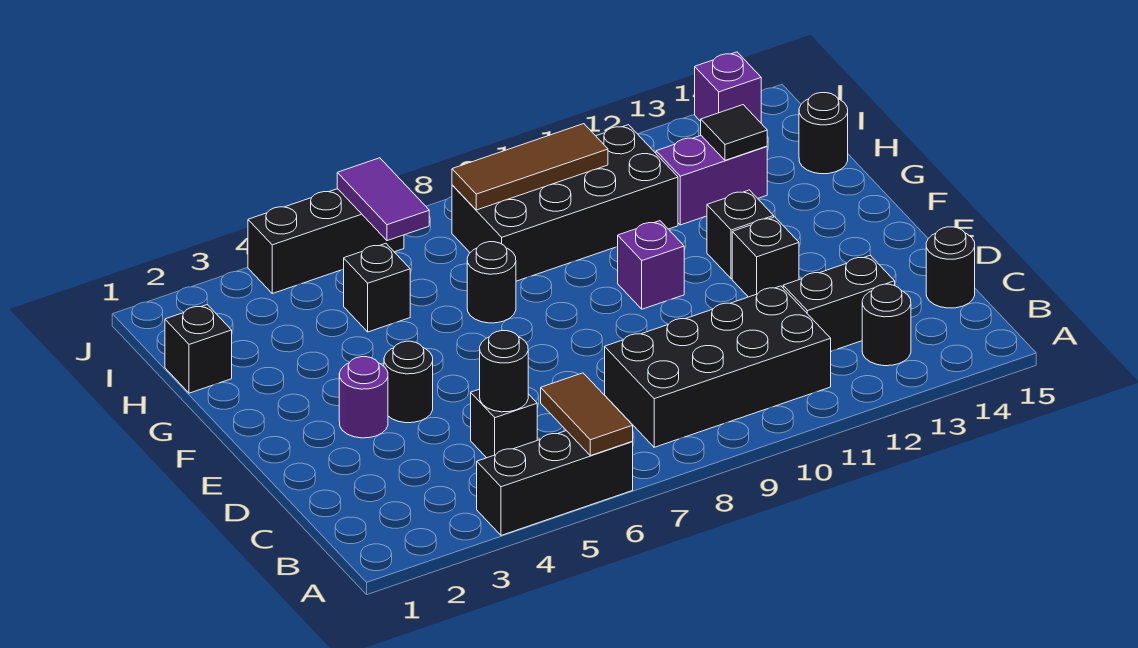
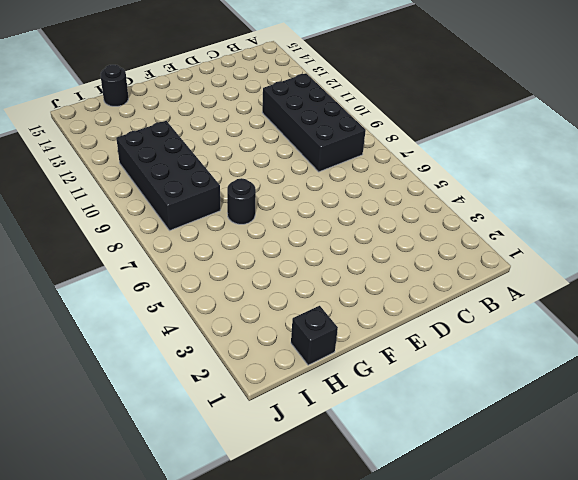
none -> black 1x3 brick [477,431,633,535]
none -> black 1x1 round brick [862,284,911,366]
none -> black 1x1 brick [471,389,537,458]

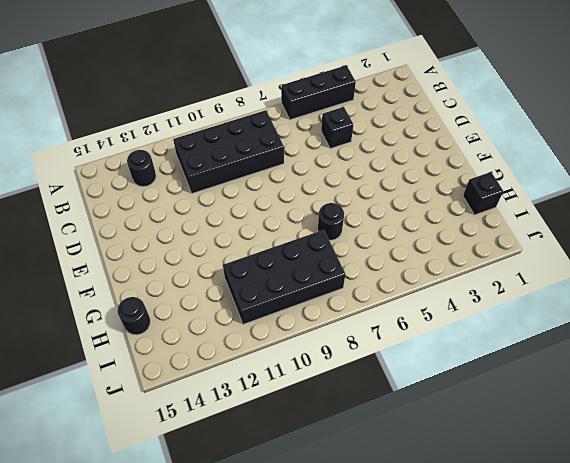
none -> black 1x2 brick [783,255,895,351]
none -> black 1x1 round brick [926,227,975,308]
none -> purple 1x1 round brick [339,357,388,438]

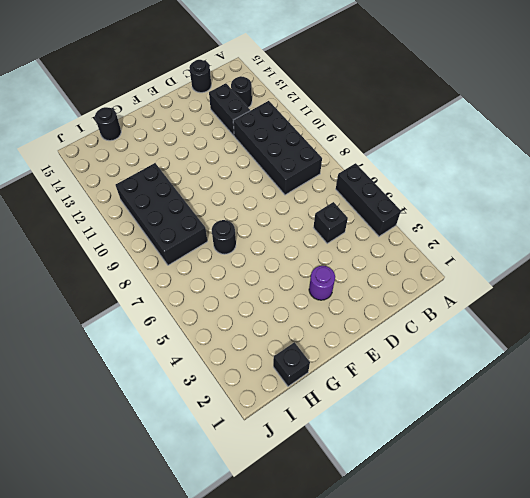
none -> black 1x1 round brick [384,341,433,423]
none -> black 1x1 brick [732,217,799,297]
none -> purple 1x1 brick [618,221,684,309]

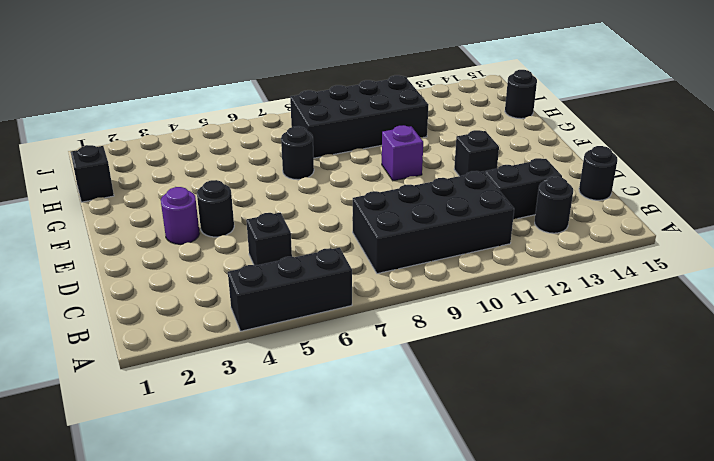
none -> black 1x1 brick [707,190,774,279]
none -> black 1x1 brick [344,243,410,332]
none -> purple 1x2 brick [656,136,767,225]

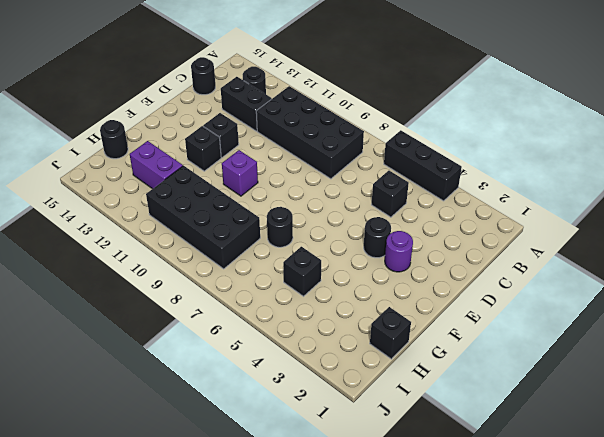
none -> black 1x3 brick [248,189,404,294]
none -> purple 1x1 brick [695,52,761,123]
none -> brown 1x2 tile [541,373,633,456]

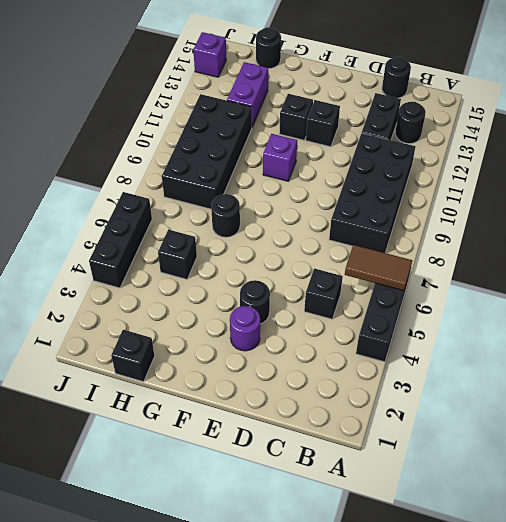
none -> black 1x1 round brick [480,331,528,412]
none -> black 1x1 tile [701,105,767,160]
none -> purple 1x2 tile [337,158,429,241]

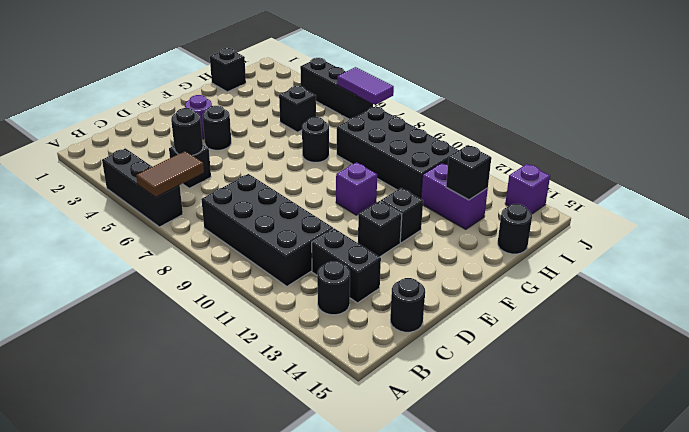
black 1x1 brick [446,145,491,200] -> black 1x1 tile [701,105,767,160]
purple 1x2 tile [337,67,394,105] -> purple 1x2 tile turned to [337,158,429,241]
none -> brown 1x3 tile [452,124,608,210]

